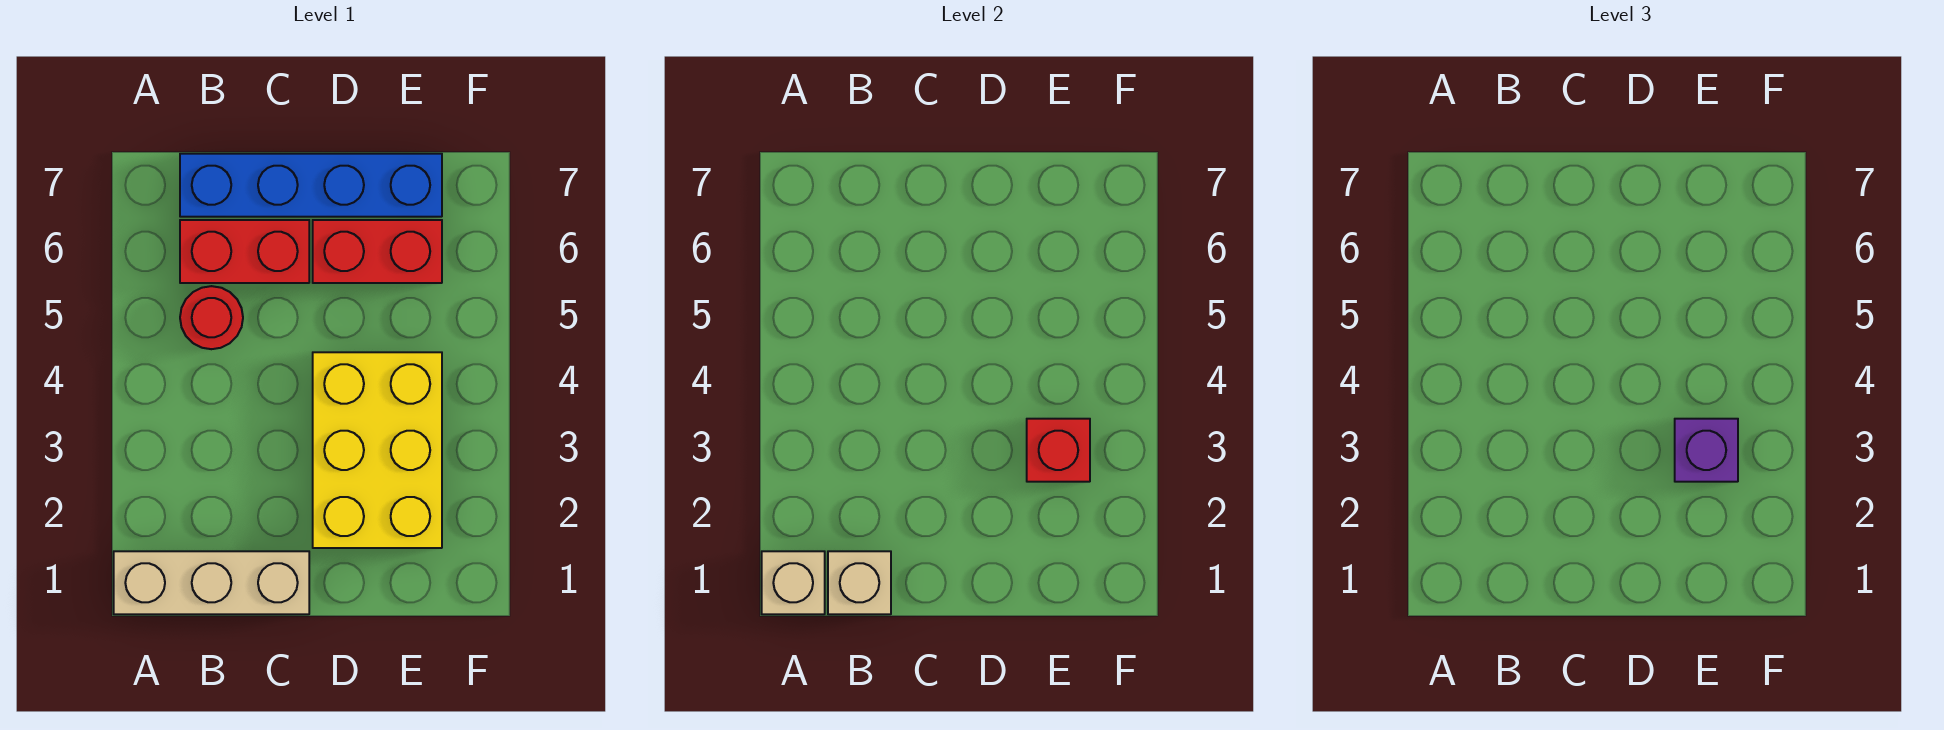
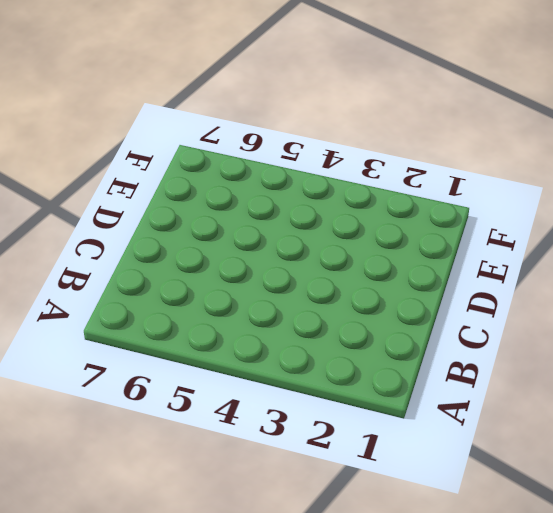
none -> tan 1x3 brick [114,551,309,614]
none -> red 1x1 round brick [180,286,243,349]

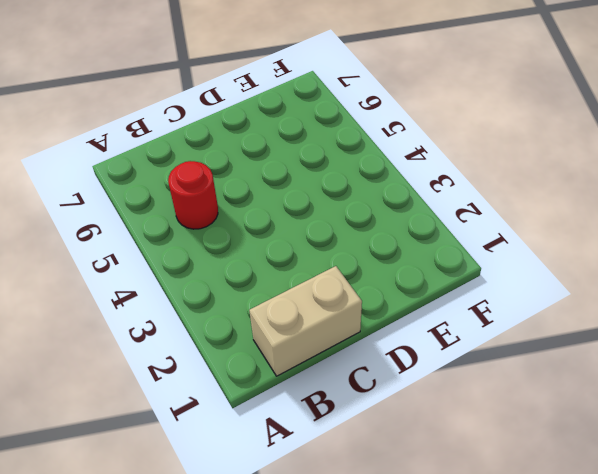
tan 1x2 brick [249,266,362,376] -> tan 1x3 brick [114,551,309,614]
none -> red 1x2 brick [180,220,309,283]
none -> blue 1x4 brick [180,154,442,217]

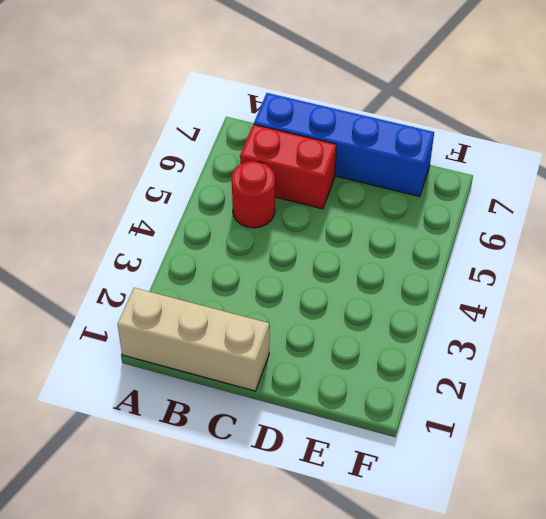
none -> yellow 2x3 brick [313,352,442,548]
none -> red 1x2 brick [313,220,442,283]

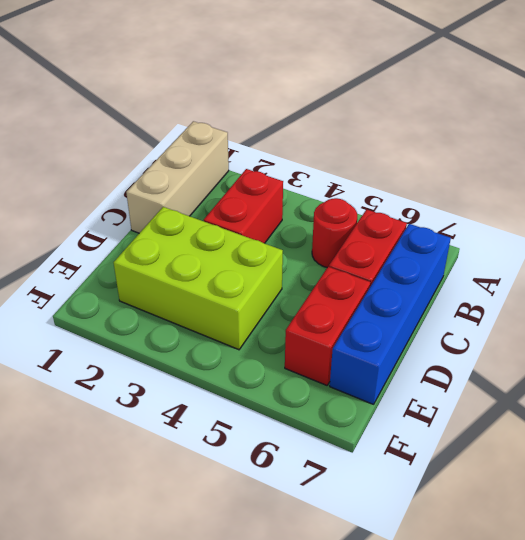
red 1x2 brick [204,169,283,243] -> none
lime 2x3 brick [114,207,283,350] -> yellow 2x3 brick [313,352,442,548]
none -> tan 1x1 brick [762,551,825,614]
none -> tan 1x1 brick [828,551,891,614]

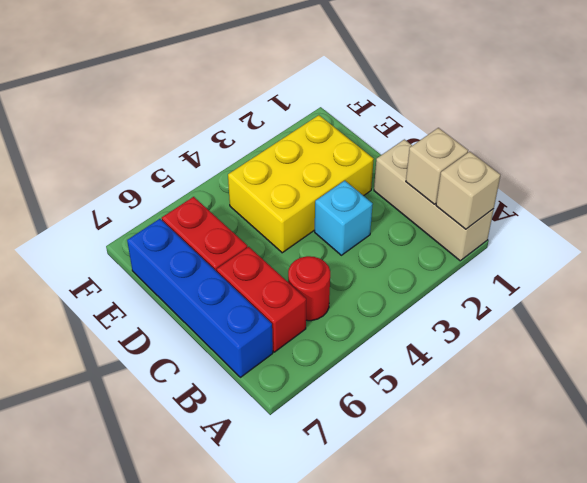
cyan 1x1 brick [315,181,373,255] -> none
none -> red 1x1 brick [1027,419,1090,482]
none -> purple 1x1 brick [1675,419,1738,482]

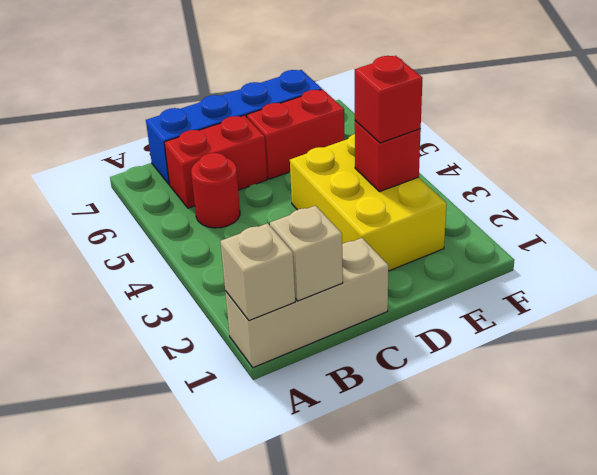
red 1x1 brick [355,56,422,143] -> purple 1x1 brick [1675,419,1738,482]

